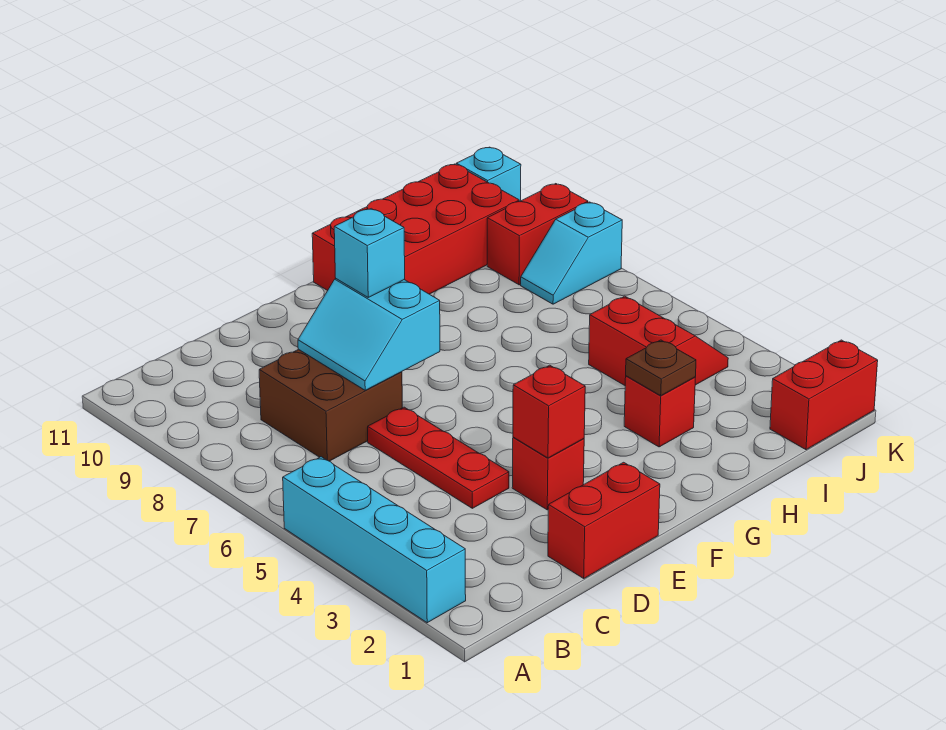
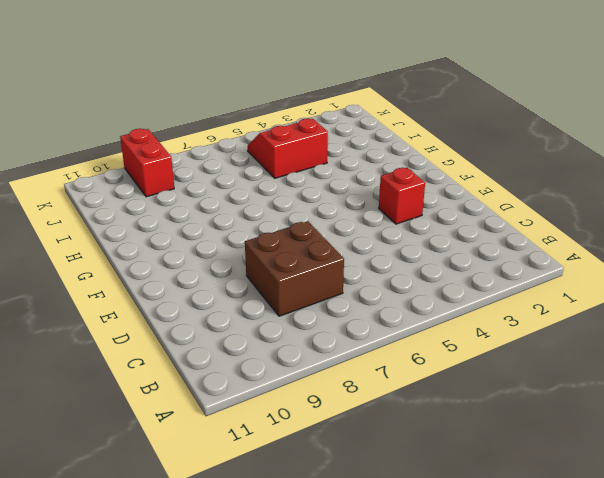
none -> cyan 1x4 brick [283,457,466,623]
none -> red 1x2 brick [548,462,660,578]
none -> red 1x3 plate [368,407,509,508]

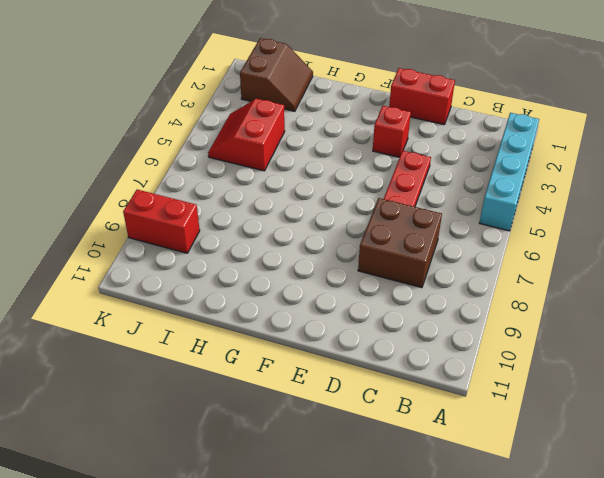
brown 2x2 slope [240,38,313,111] -> red 1x2 brick [770,340,878,450]
none -> red 2x4 brick [312,164,519,294]
none -> red 1x1 brick [624,376,695,447]
none -> cyan 1x2 slope [521,202,622,304]

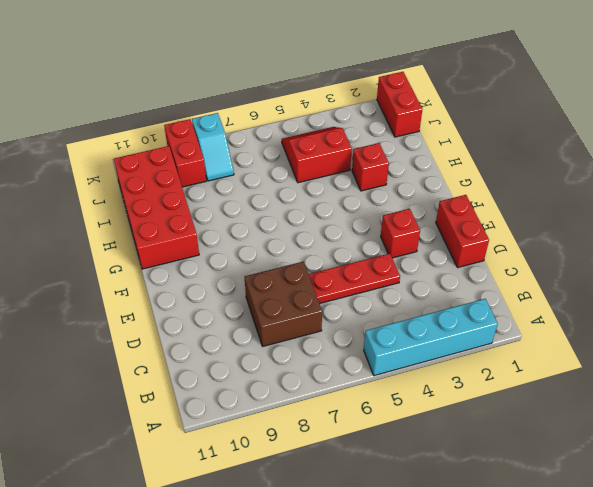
none -> cyan 1x1 brick [456,147,521,202]
none -> cyan 2x2 slope [298,279,440,390]
none -> red 1x1 brick [513,365,585,458]

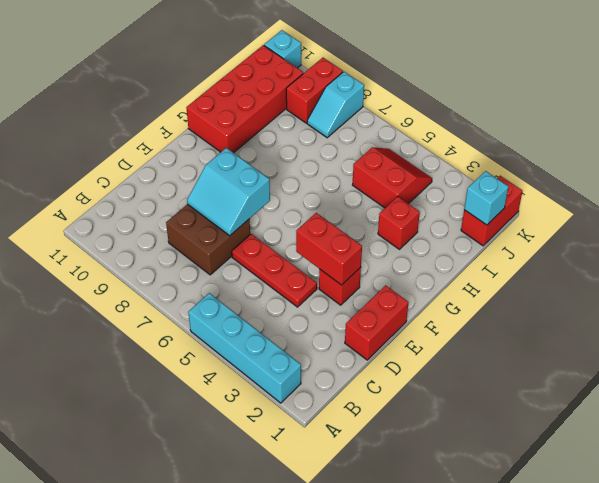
red 1x2 brick [296,213,362,285] -> red 1x1 brick [513,365,585,458]
cyan 1x1 brick [464,171,508,225] -> cyan 1x1 brick moved to [334,209,405,297]
none -> brown 1x1 plate [626,340,696,396]

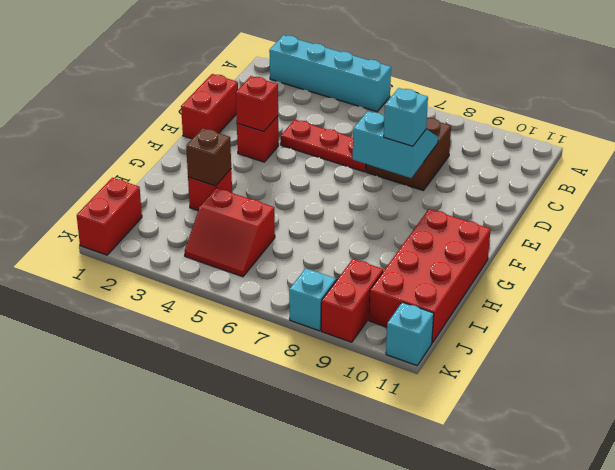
brown 1x1 brick [186,128,231,186] -> brown 1x1 plate [626,340,696,396]

